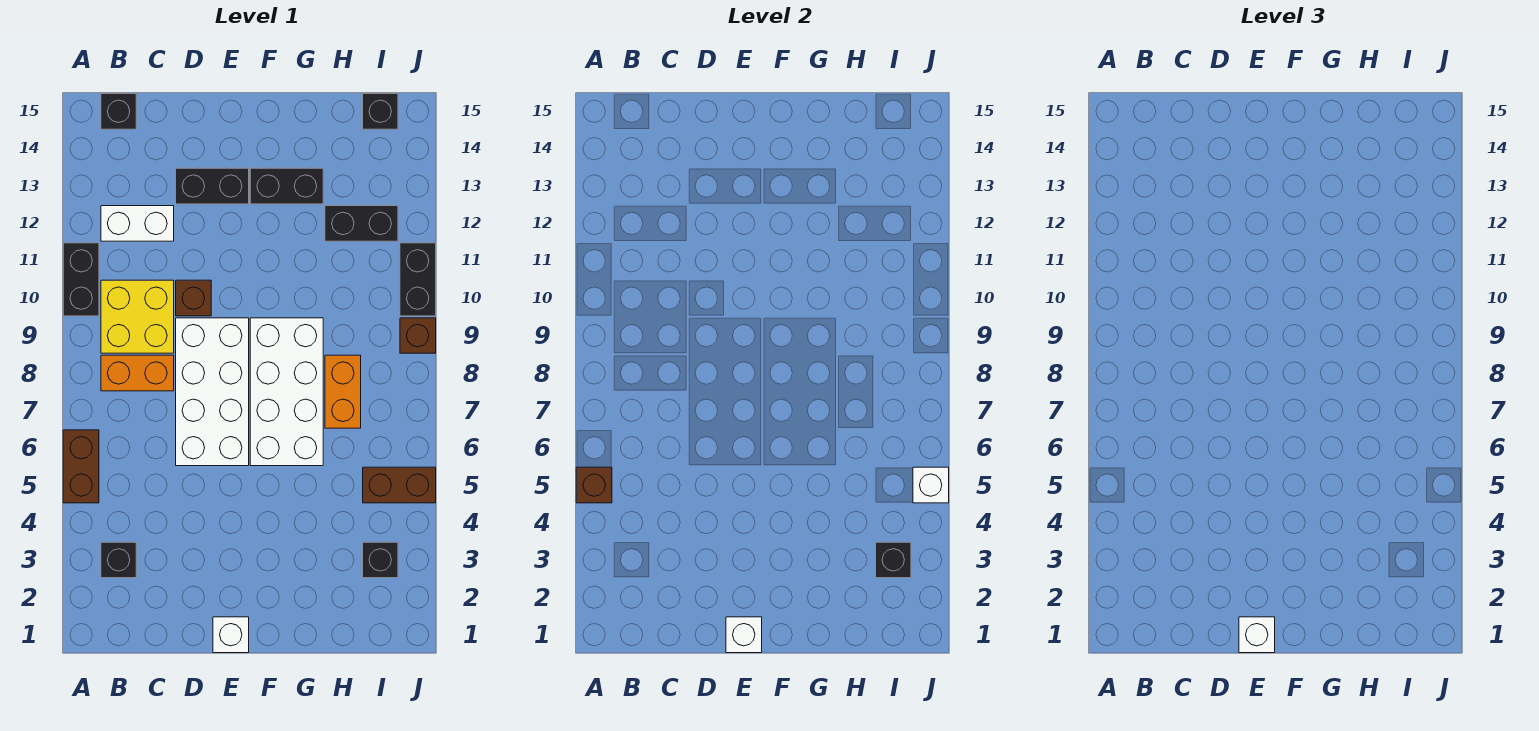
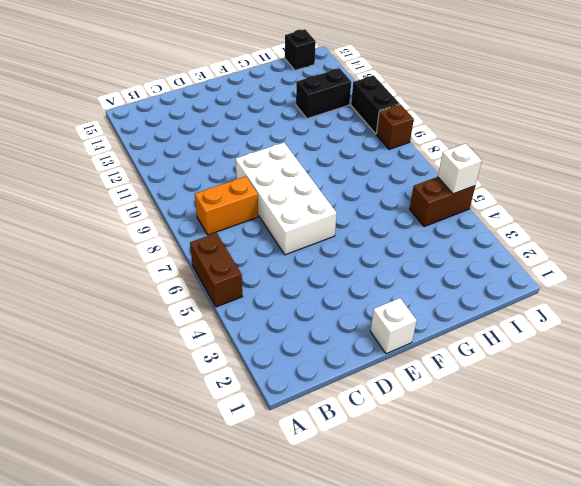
none -> black 1x2 brick [63,243,99,316]
none -> black 1x1 brick [101,542,136,578]
none -> yellow 2x2 brick [101,280,174,353]

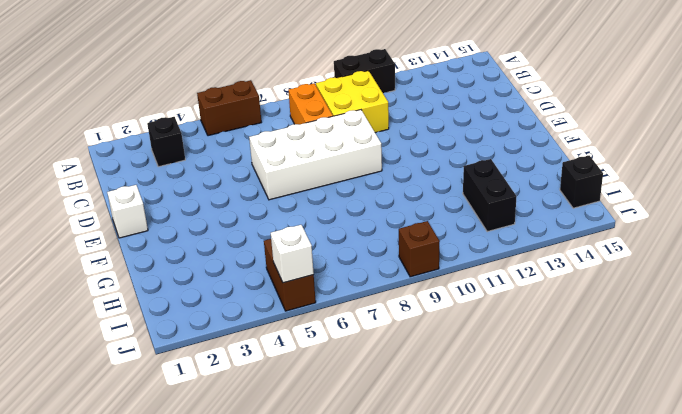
none -> white 1x2 brick [101,206,174,241]
none -> black 1x1 brick [101,94,136,129]
none -> brown 1x1 brick [176,280,211,316]

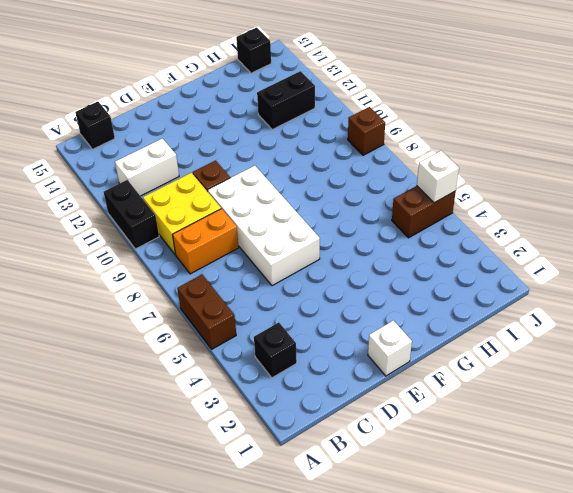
none -> black 1x2 brick [176,168,249,204]
none -> white 2x4 brick [250,318,323,466]
none -> black 1x2 brick [250,168,323,204]

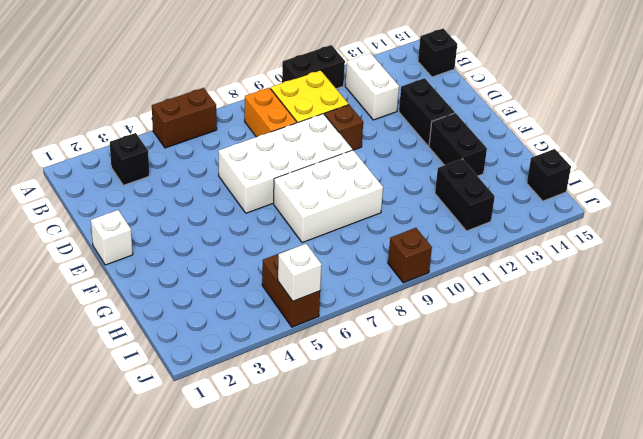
white 2x3 brick [274,150,383,243] -> white 2x4 brick [250,318,323,466]
none -> orange 1x2 brick [325,355,361,428]
none -> black 1x1 brick [363,542,398,578]
none -> black 1x2 brick [400,243,436,316]

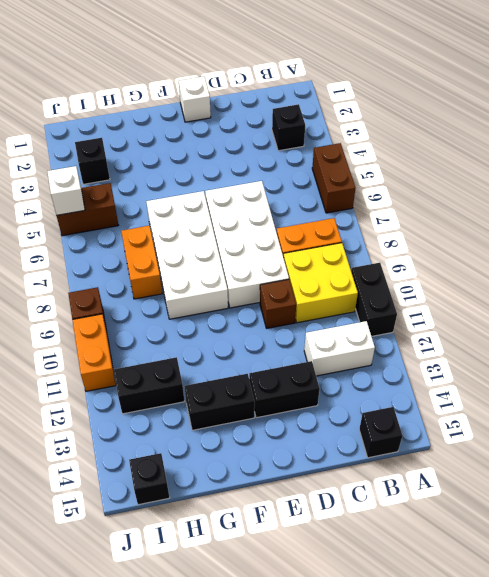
orange 1x2 brick [72,314,116,391] -> black 1x2 brick [400,243,436,316]
none -> brown 1x1 brick [576,467,612,503]
none -> white 1x1 brick [726,617,762,653]
none -> black 1x1 brick [876,542,911,578]

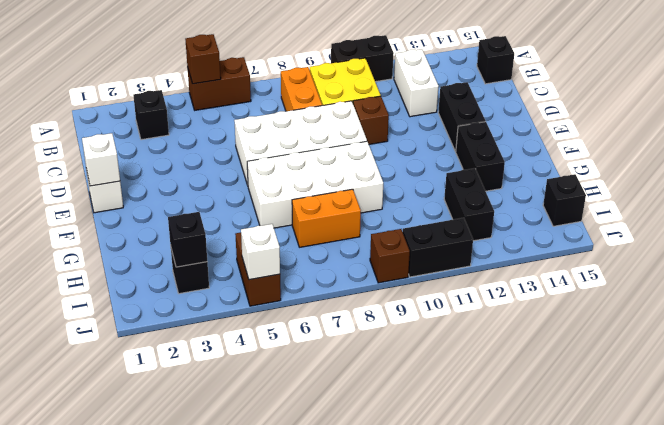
none -> white 1x1 brick [1239,617,1275,653]

